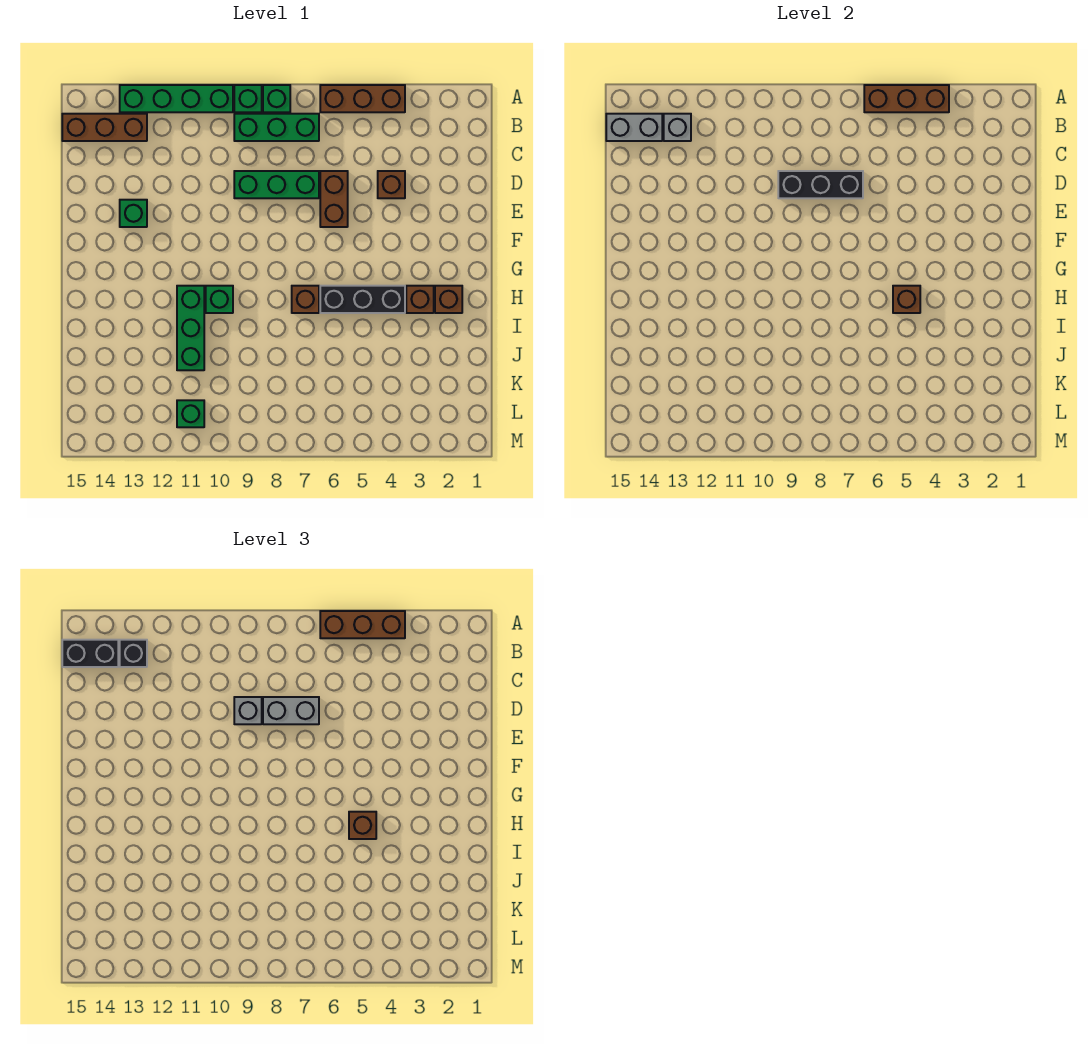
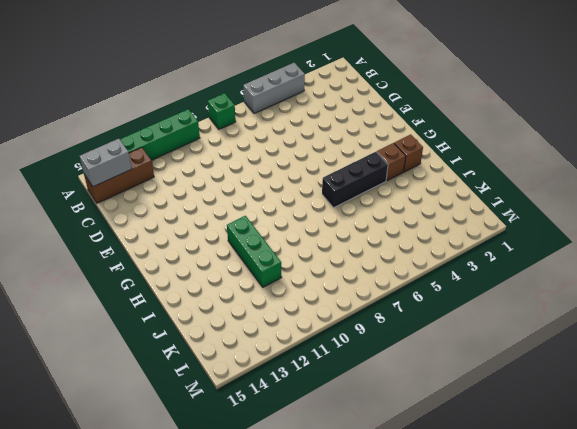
grey 1x3 brick [243,63,305,114] -> brown 1x3 brick [320,85,405,112]
none -> green 1x1 brick [234,85,262,112]
none -> green 1x3 brick [234,114,319,141]
none -> brown 1x1 brick [378,171,405,198]

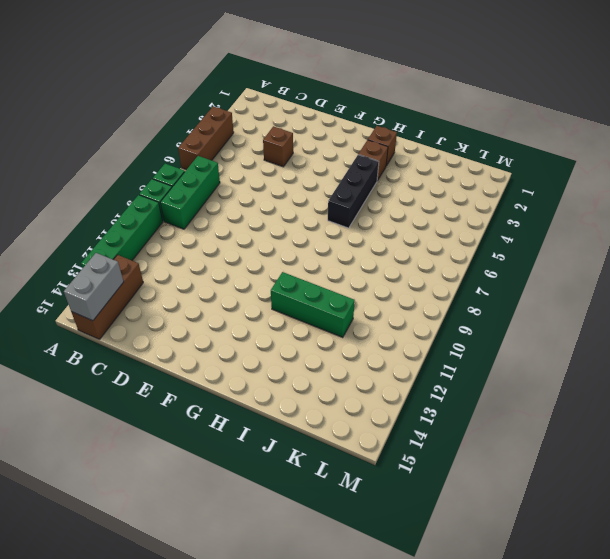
none -> brown 1x2 brick [320,171,348,227]
none -> green 1x3 brick [234,171,319,198]
none -> green 1x1 brick [120,200,147,227]

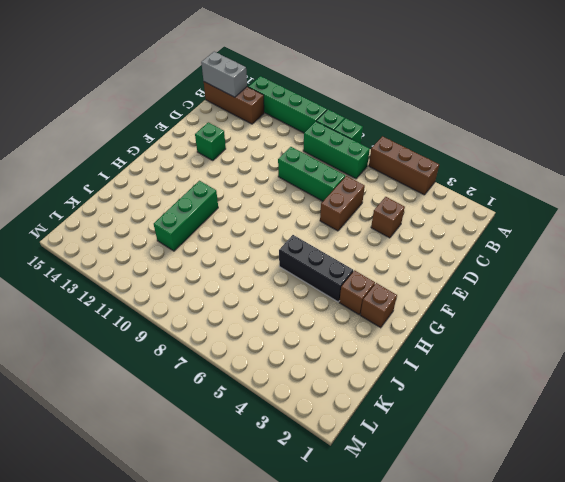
none -> brown 1x1 brick [292,286,319,313]
none -> green 1x1 brick [206,286,233,313]
none -> green 1x1 brick [177,400,204,427]

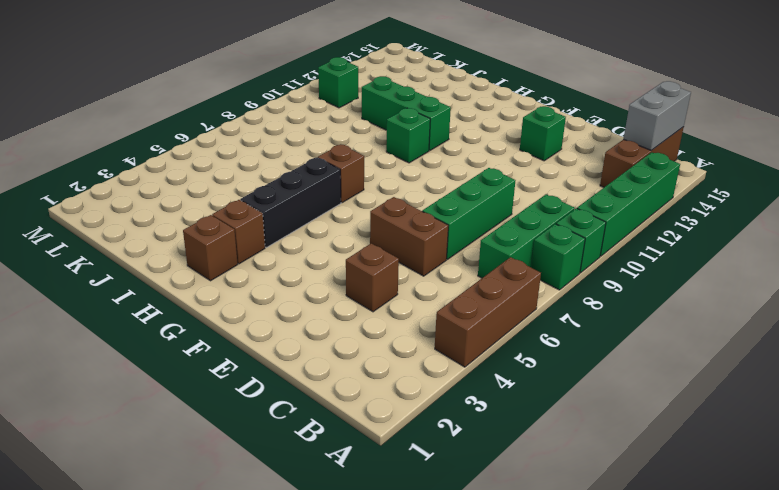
none -> brown 1x3 brick [864,85,949,112]
none -> grey 1x1 brick [664,114,691,141]
none -> black 1x3 brick [778,171,863,198]

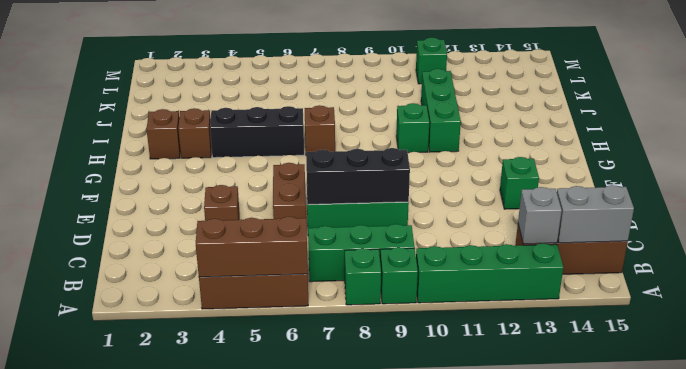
none -> brown 1x1 brick [893,286,920,313]
none -> brown 1x3 brick [320,611,405,638]
none -> black 1x1 brick [120,640,147,667]

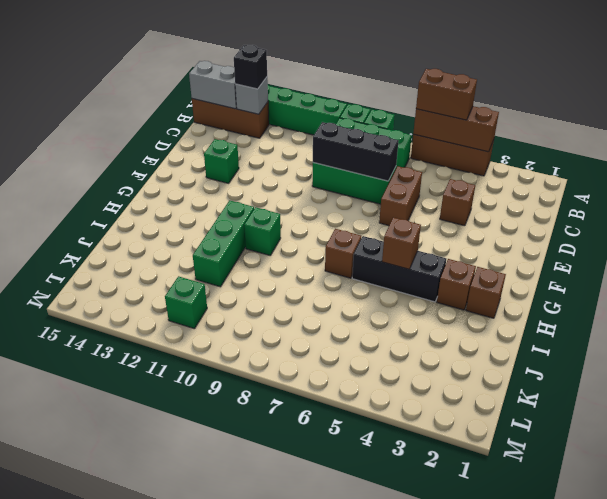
brown 1x2 brick [416,69,477,120] -> brown 1x3 brick [320,611,405,638]
none -> black 1x2 brick [62,640,118,667]
none -> grey 1x2 brick [263,697,319,724]
none -> grey 1x1 brick [234,697,262,724]

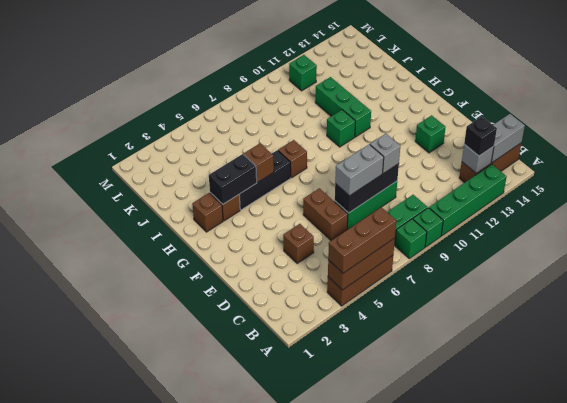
black 1x2 brick [209,154,257,204] -> black 1x2 brick moved to [62,640,118,667]
none -> brown 1x1 brick [349,812,376,839]

